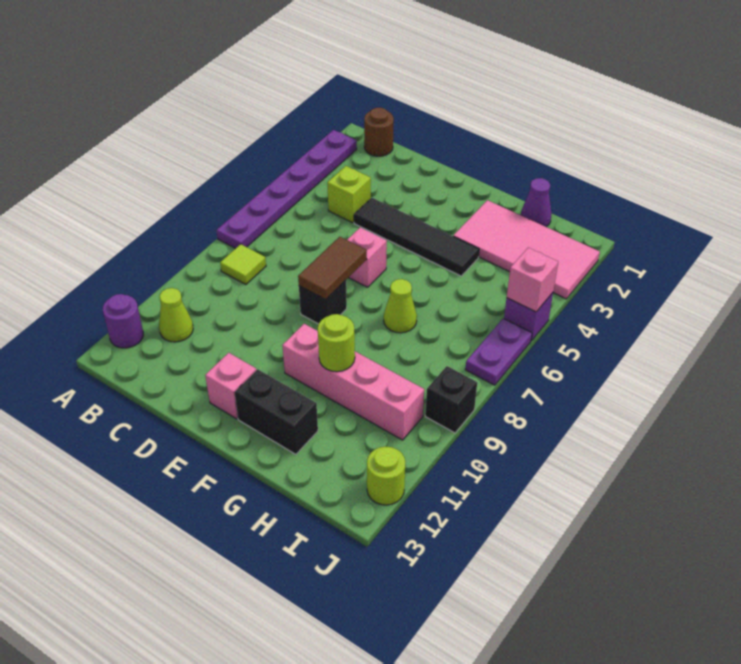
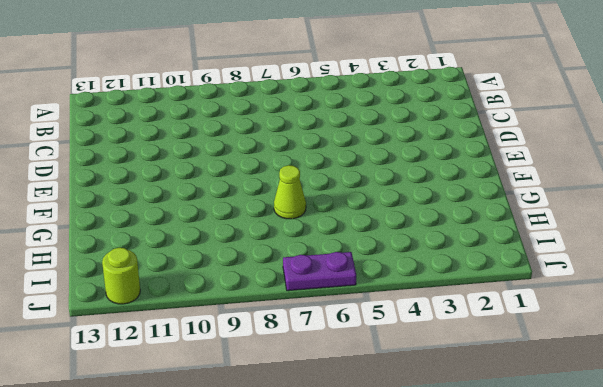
none -> purple 1x6 plate [216,130,357,249]
none -> purple 1x1 round brick [103,294,143,348]
none -> brown 1x1 round brick [364,108,394,156]

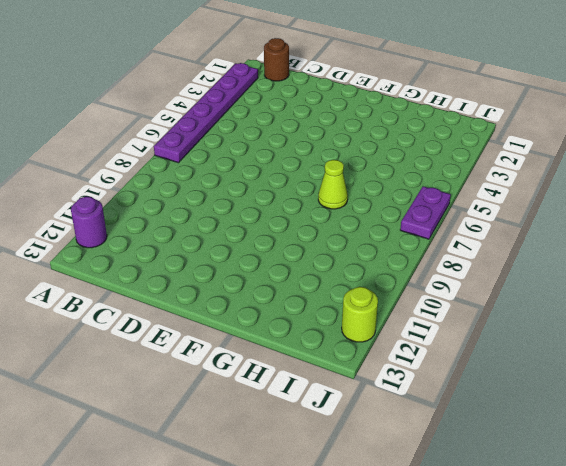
none -> lime 1x1 tile [220,244,266,285]
none -> lime 1x1 cone [159,288,193,342]
none -> lime 1x1 brick [327,166,371,223]

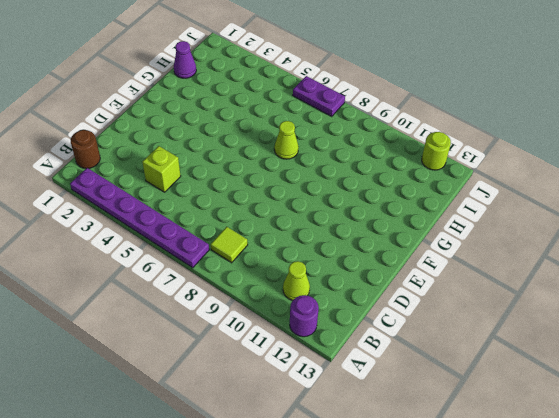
none -> black 1x4 tile [354,198,479,276]
none -> pink 1x1 brick [347,227,387,287]
none -> black 1x1 brick [299,280,347,324]

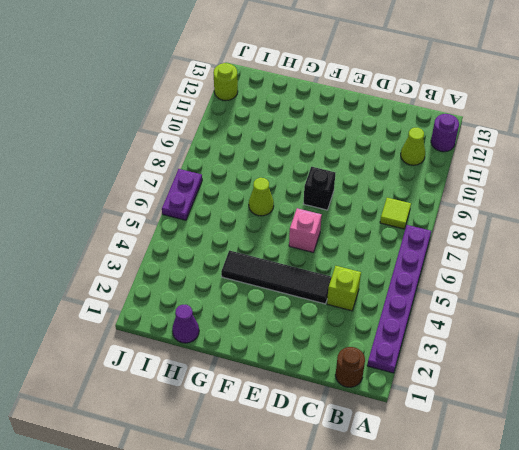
none -> pink 1x1 brick [205,353,256,419]
none -> pink 1x4 brick [282,324,424,440]
none -> black 1x2 brick [234,369,318,454]

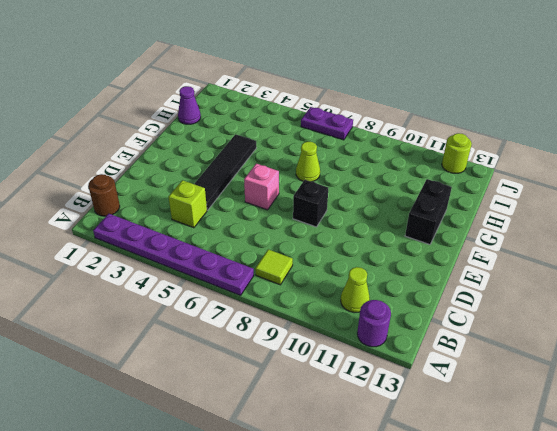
none -> pink 1x1 brick [205,353,256,419]
none -> pink 1x4 brick [282,324,424,440]
none -> pink 2x4 tile [453,200,600,299]

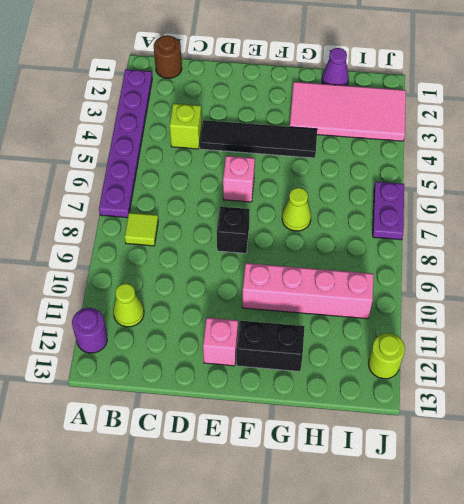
none -> purple 1x1 brick [504,293,553,341]
none -> black 1x1 brick [425,366,477,433]
none -> brown 1x2 tile [298,237,367,300]

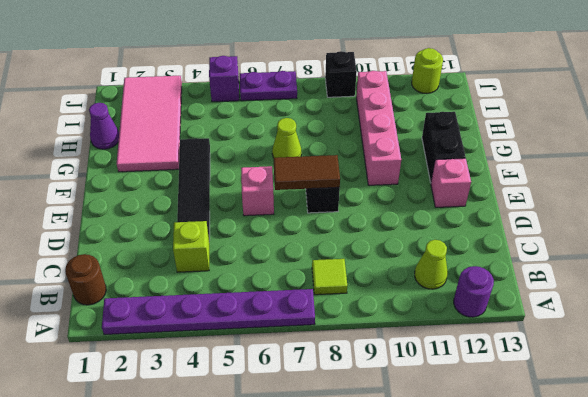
none -> lime 1x1 round brick [318,314,355,372]
none -> pink 1x1 brick [507,248,558,312]

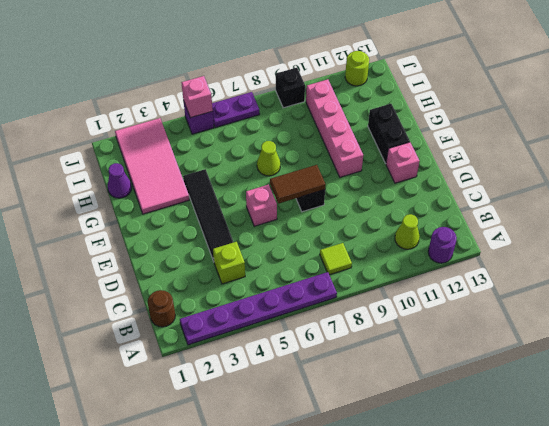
none -> lime 1x1 round brick [318,314,355,372]

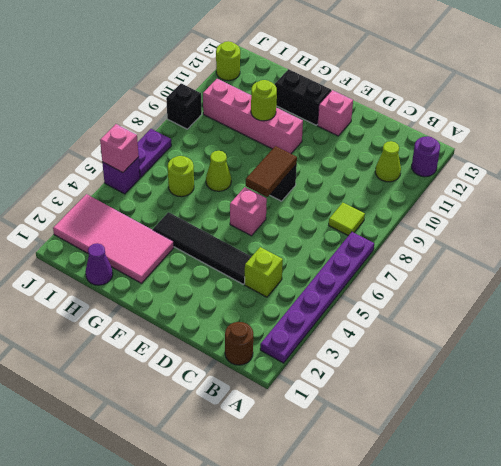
lime 1x1 round brick [168,156,194,197] -> none

